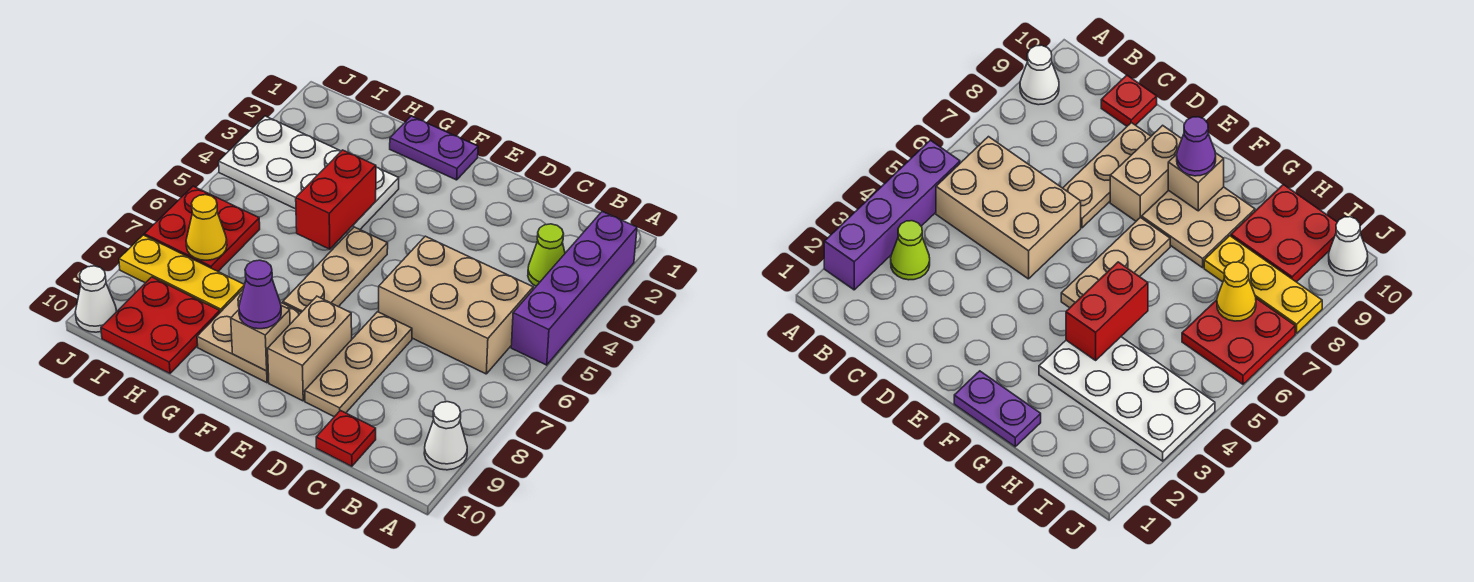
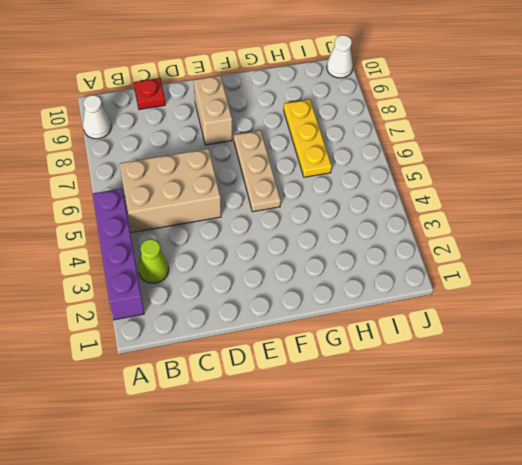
yellow 1x3 plate [284,99,332,177] -> yellow 1x3 plate turned to [119,235,244,312]
none -> tan 1x3 plate [305,312,412,417]
none -> purple 1x2 plate [390,116,478,180]
none -> tan 2x2 plate [197,290,301,383]

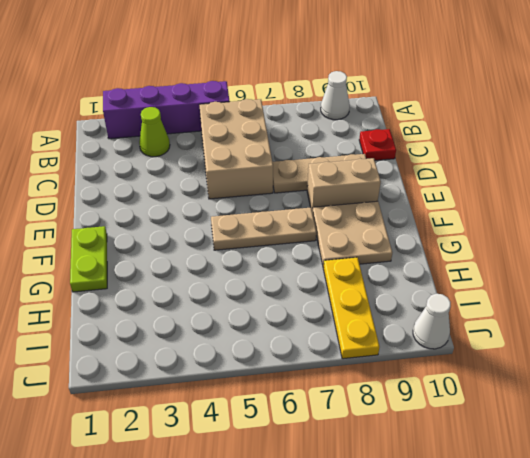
lime 1x2 plate [70,226,107,292] -> purple 1x2 plate [390,116,478,180]
none -> white 2x4 plate [219,116,399,234]
none -> red 2x2 plate [101,277,220,373]
none -> red 2x2 plate [144,186,260,271]

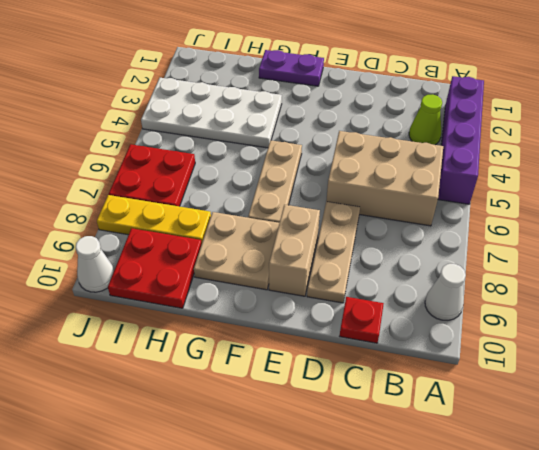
none -> tan 1x1 brick [231,306,290,371]
none -> red 1x2 brick [296,150,376,249]
none -> yellow 1x1 cone [186,195,227,260]

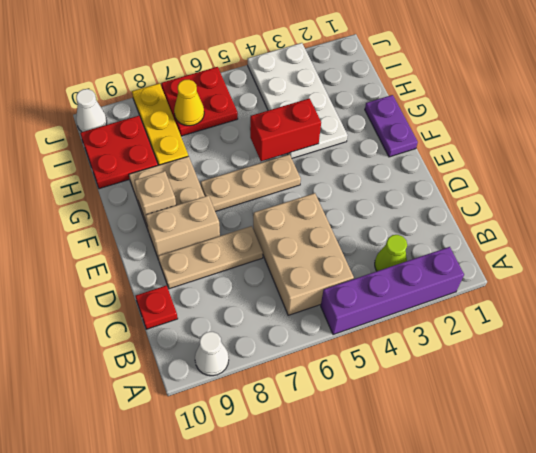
none -> purple 1x1 cone [239,260,281,329]

